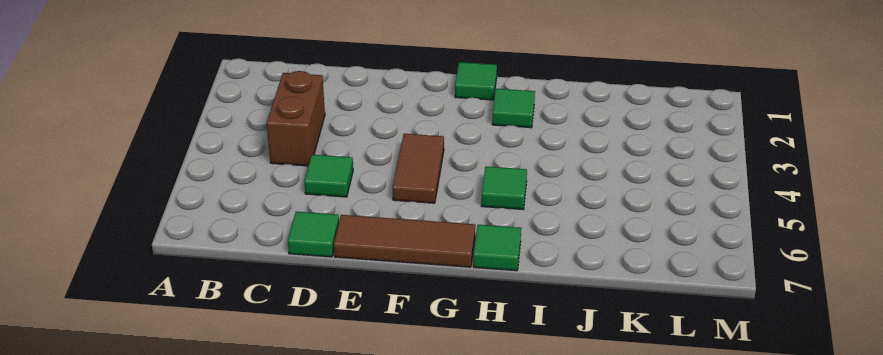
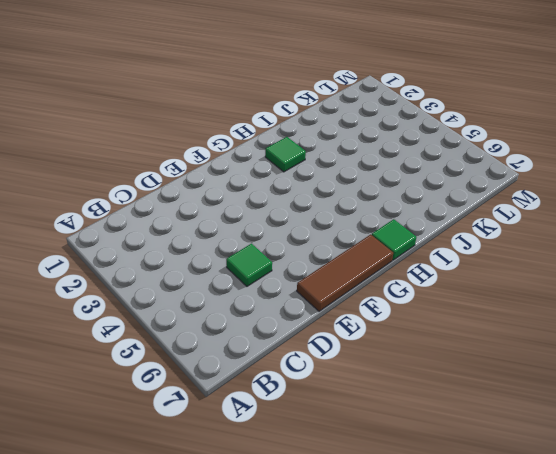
none -> brown 1x2 brick [267,71,325,166]
none -> green 1x1 tile [288,212,339,257]

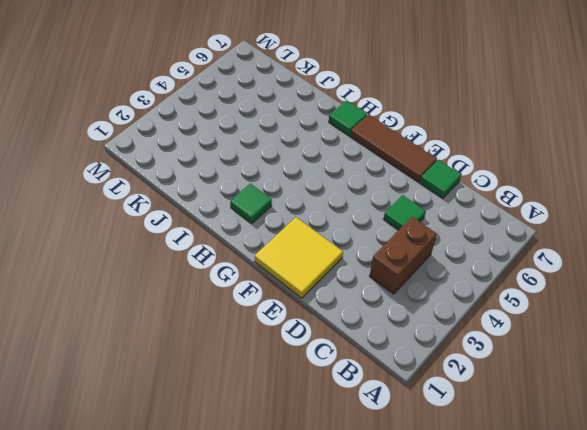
yellow 2x2 tile [255,217,343,298] -> none
none -> brown 1x2 tile [393,134,444,203]
none -> green 1x1 tile [455,62,497,100]

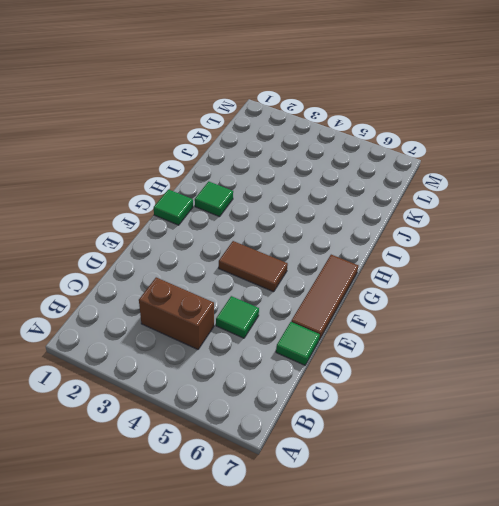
none -> green 1x1 tile [481,166,527,209]
none -> green 1x1 tile [473,225,521,271]

